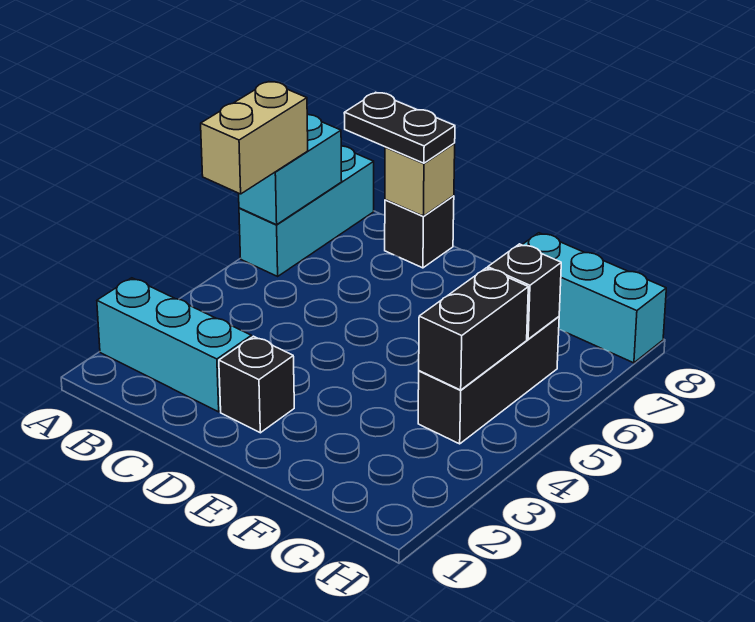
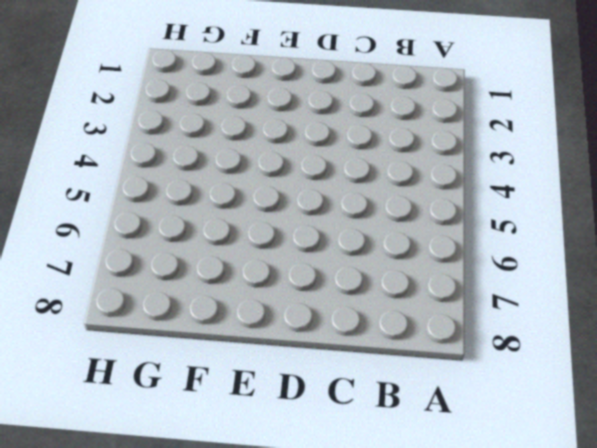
none -> cyan 1x3 brick [97,278,252,412]
none -> cyan 1x3 brick [239,146,374,276]
none -> black 1x1 brick [385,196,454,268]

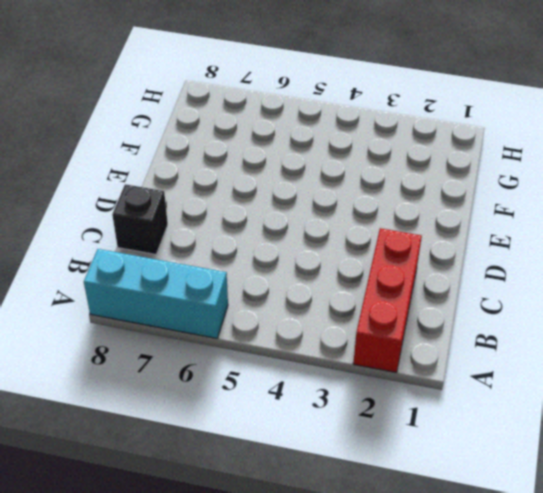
red 1x3 brick [353,228,422,372] -> cyan 1x3 brick [97,278,252,412]
none -> black 1x1 brick [219,336,294,433]
none -> cyan 1x3 brick [522,233,666,363]
none -> black 1x3 brick [418,317,559,444]

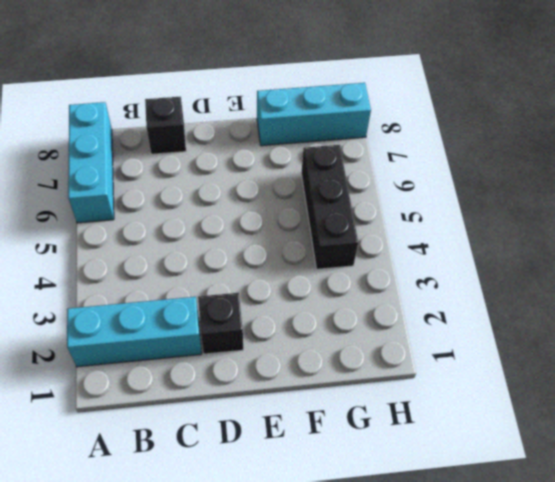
none -> cyan 1x2 brick [239,115,342,225]
none -> tan 1x1 brick [385,144,455,216]
none -> black 1x2 brick [419,268,528,390]

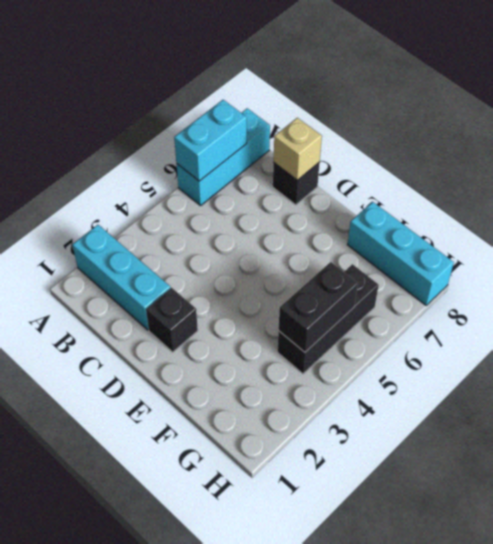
none -> black 1x1 brick [488,244,561,339]
none -> tan 1x2 brick [201,82,308,194]
none -> black 1x2 plate [344,92,455,163]

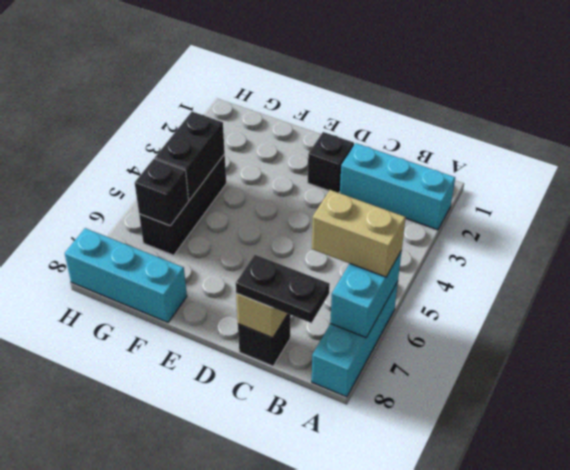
tan 1x2 brick [312,190,406,277] -> tan 1x2 brick turned to [201,82,308,194]

